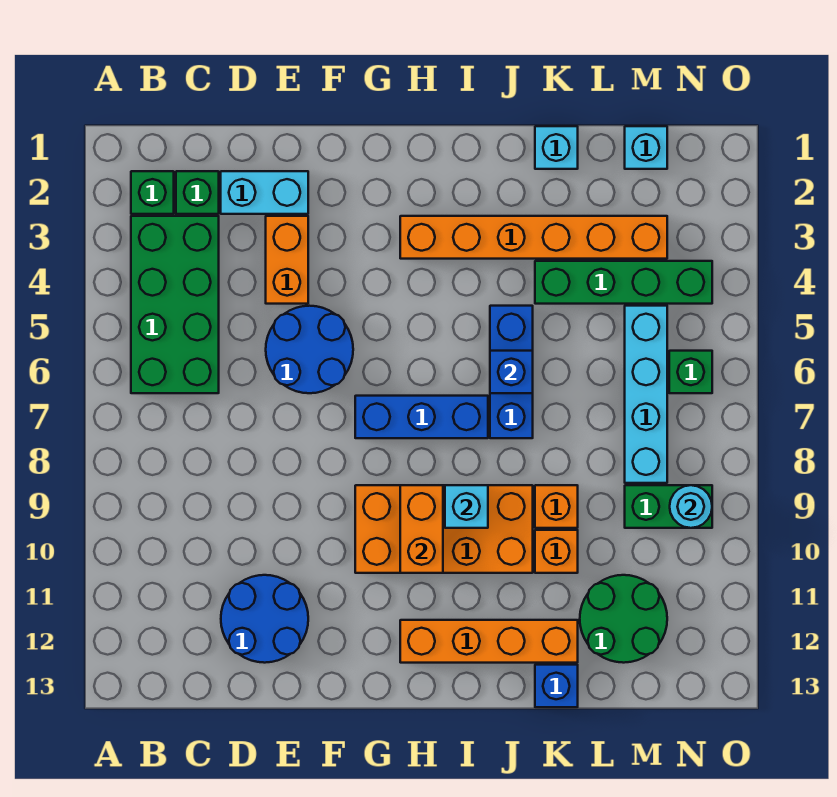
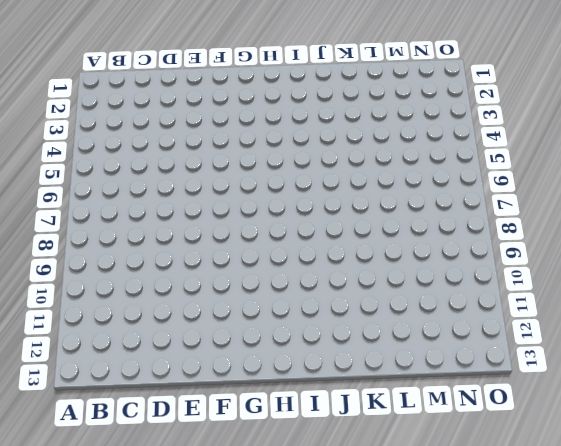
none -> green 1x1 brick [131,171,174,214]
none -> green 2x4 brick [131,216,219,393]
none -> green 1x1 brick [176,171,219,214]

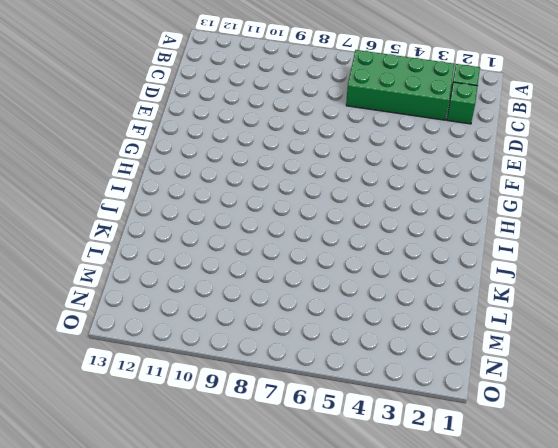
none -> cyan 1x2 brick [221,171,308,214]
none -> blue 2x2 round brick [221,575,308,663]
none -> orange 1x2 brick [266,216,308,304]

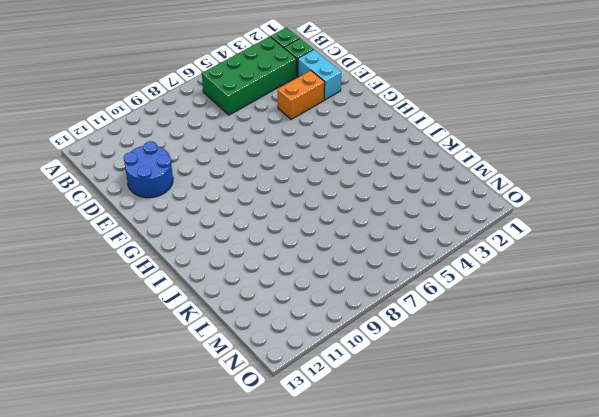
none -> blue 2x2 round brick [266,306,353,393]
none -> blue 1x3 brick [355,396,488,438]
none -> orange 2x4 brick [355,485,533,573]

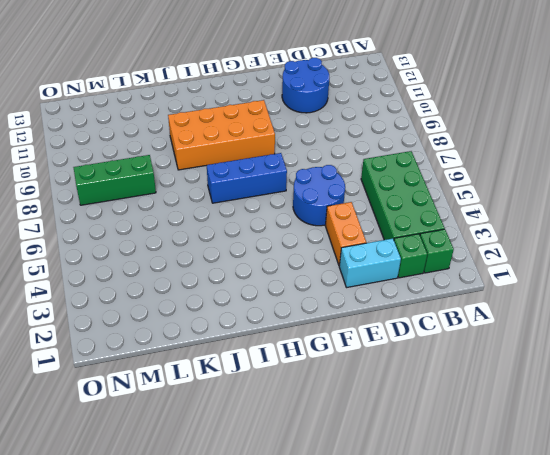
green 1x3 brick [73,155,156,205] -> cyan 1x4 brick [625,306,667,483]
none -> orange 1x6 brick [400,216,667,259]
none -> orange 1x4 brick [400,620,578,663]
none -> blue 1x3 brick [490,306,533,438]

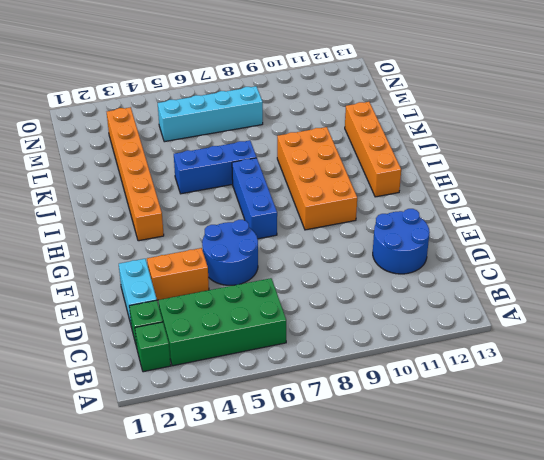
none -> cyan 1x1 brick [535,126,578,169]
none -> green 1x4 brick [535,261,712,304]
none -> orange 1x1 brick [535,485,578,528]

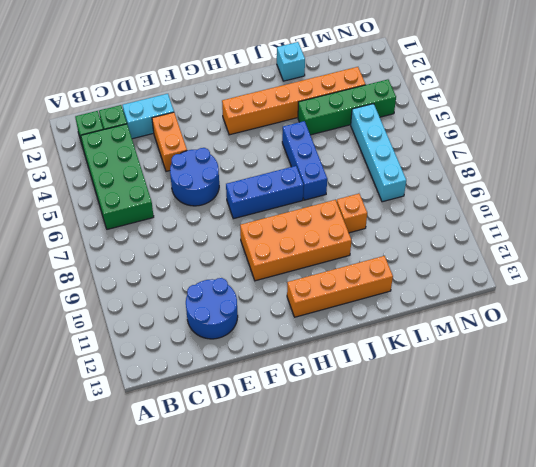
none -> orange 1x1 brick [535,530,578,573]
none -> blue 1x1 brick [535,665,578,707]
none -> green 2x2 round brick [580,575,667,663]

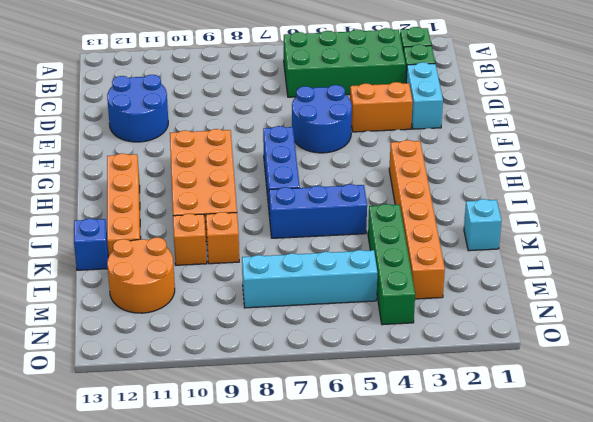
orange 2x2 round brick [107,237,175,313] -> green 2x2 round brick [580,575,667,663]
none -> cyan 1x1 brick [625,126,667,169]
none -> green 1x2 brick [625,485,712,528]
none -> green 1x1 brick [669,351,712,393]

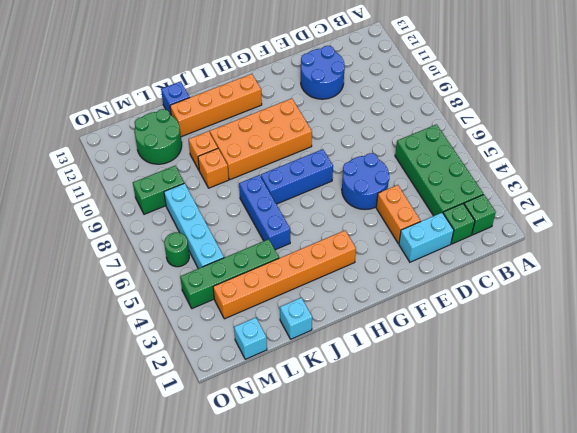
green 1x1 round brick [164,232,189,267] -> green 1x1 brick [669,351,712,393]
none -> orange 1x2 brick [400,485,443,573]
none -> cyan 1x1 brick [445,485,488,528]
none -> blue 1x1 brick [490,351,533,393]

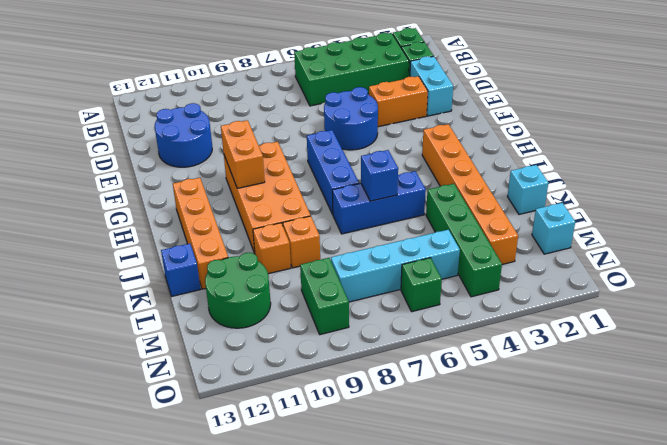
orange 1x2 brick [221,120,265,188] -> orange 1x2 brick turned to [400,485,443,573]
none -> cyan 1x1 brick [445,485,488,528]
none -> cyan 1x1 round brick [670,485,712,528]

